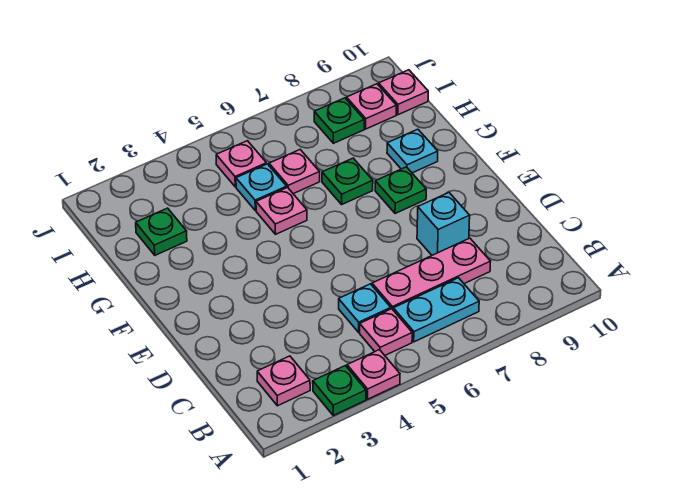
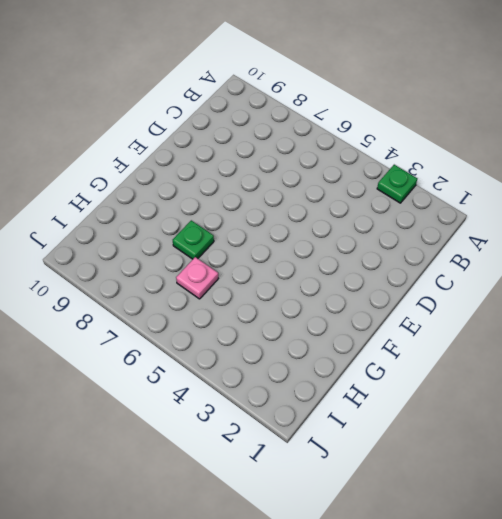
none -> pink 1x1 plate [347,350,400,399]
none -> pink 1x1 plate [257,356,310,406]
none -> pink 1x1 plate [360,309,412,355]

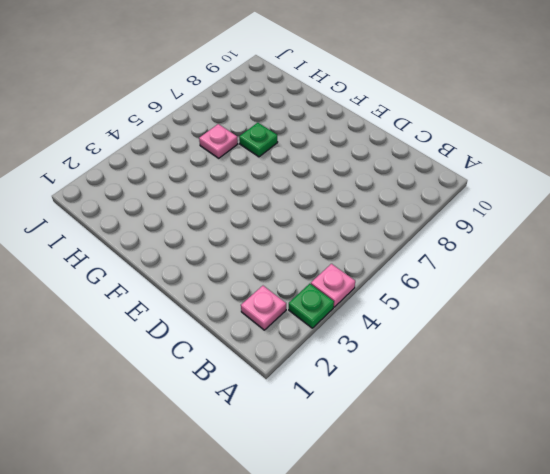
none -> pink 1x1 plate [360,309,412,355]
none -> cyan 1x2 plate [393,278,479,342]
none -> cyan 1x1 plate [339,284,391,332]

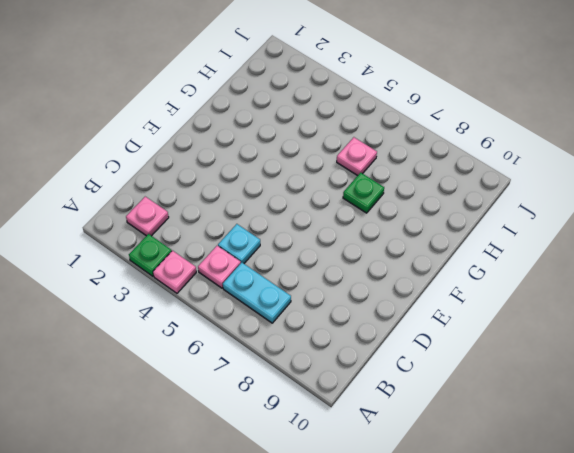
none -> pink 1x3 plate [372,238,491,309]
none -> cyan 1x1 brick [417,193,470,255]
none -> green 1x1 plate [375,167,426,214]

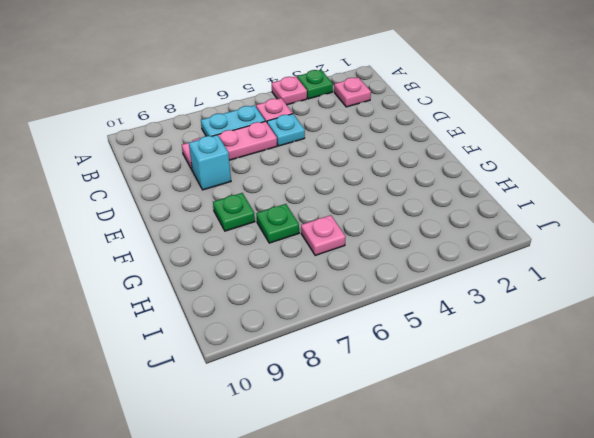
none -> pink 1x1 plate [256,188,307,234]
none -> cyan 1x1 plate [387,129,438,173]
none -> green 1x1 plate [136,208,187,255]

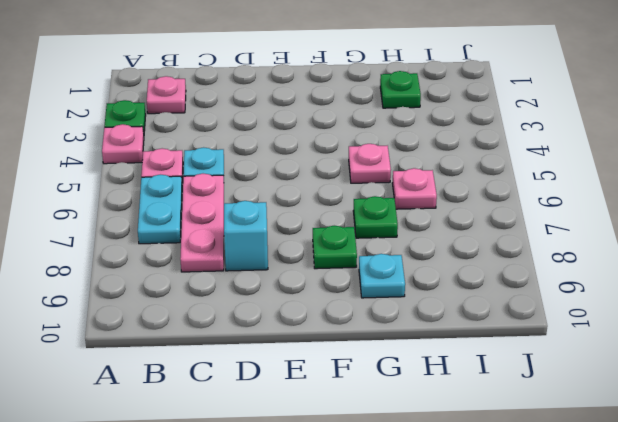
none -> cyan 1x1 plate [236,164,287,210]
none -> pink 1x1 plate [216,141,267,187]
none -> green 1x1 plate [314,98,364,143]

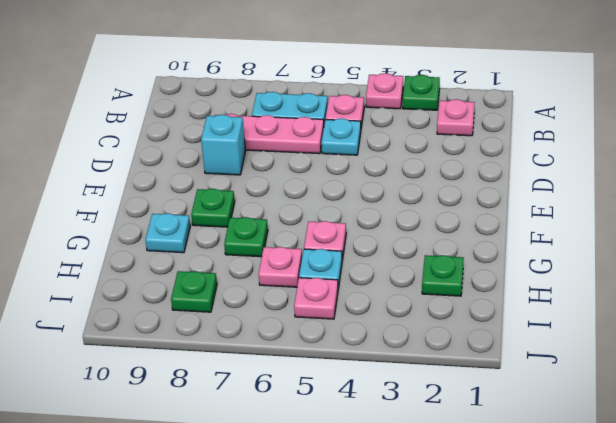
none -> pink 1x1 plate [347,84,396,129]
none -> pink 1x1 plate [379,70,428,115]

